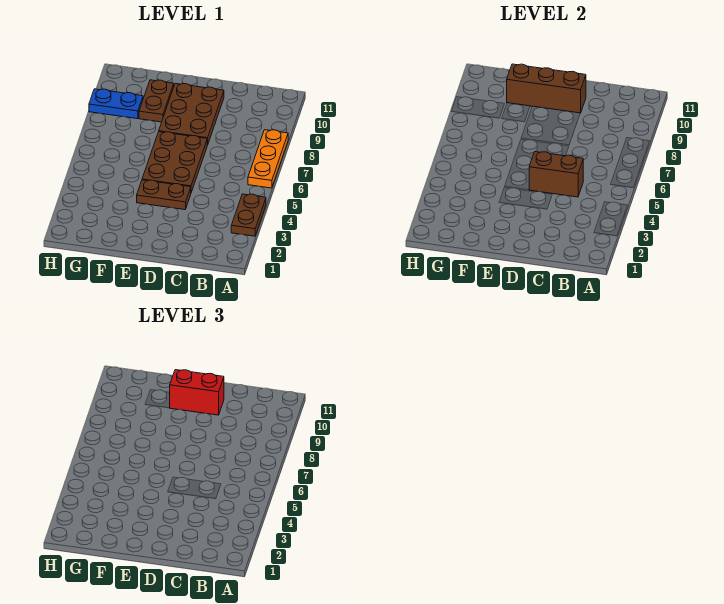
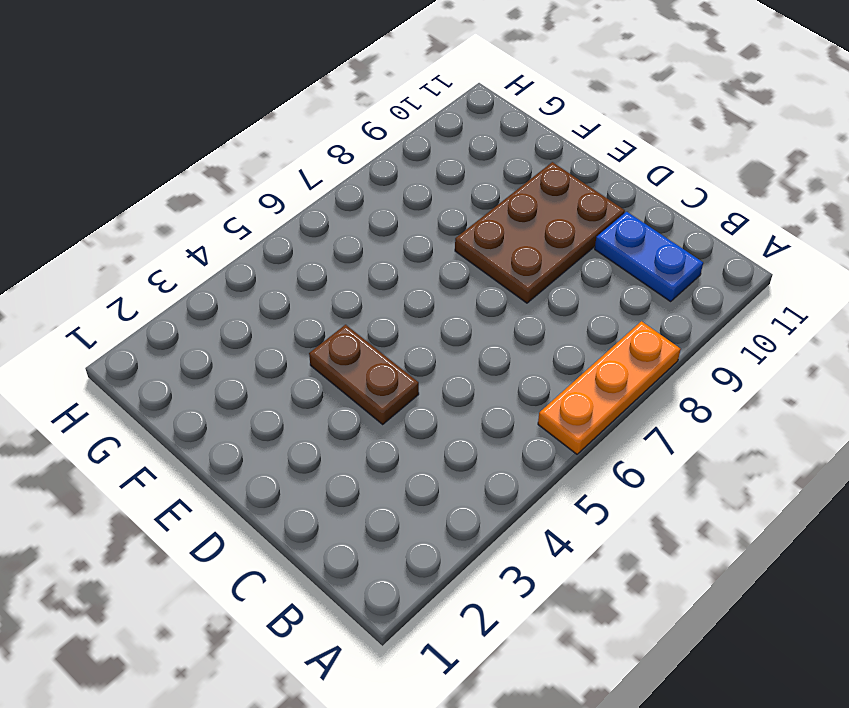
blue 1x2 plate [595,212,703,301] -> blue 1x2 plate moved to [89,89,143,119]
none -> brown 1x2 plate [231,194,266,236]
none -> brown 2x3 plate [142,132,207,192]

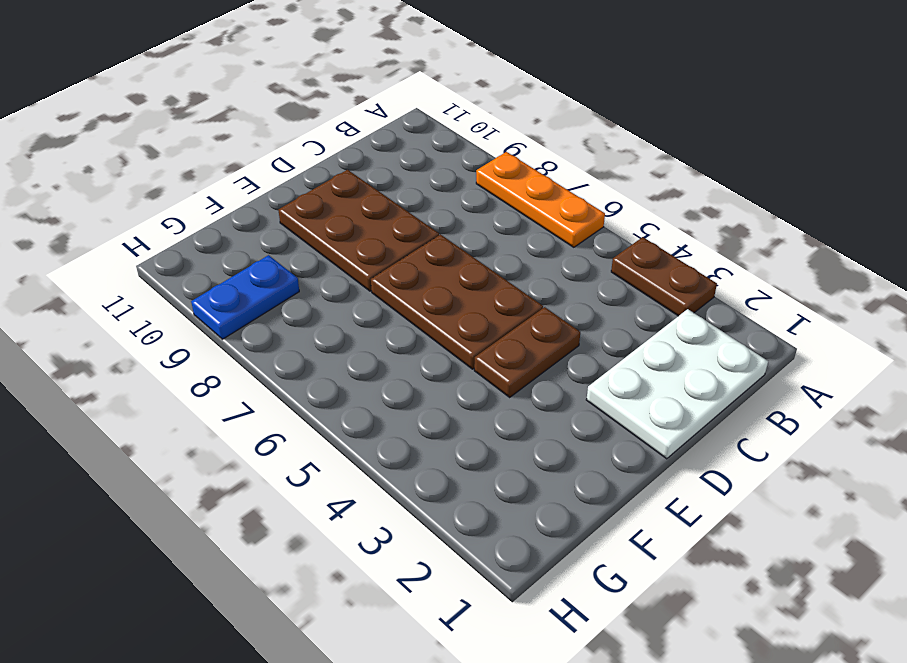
white 2x3 plate [586,309,768,459] -> none
none -> brown 1x2 plate [139,80,174,122]
none -> brown 1x2 brick [529,152,583,197]

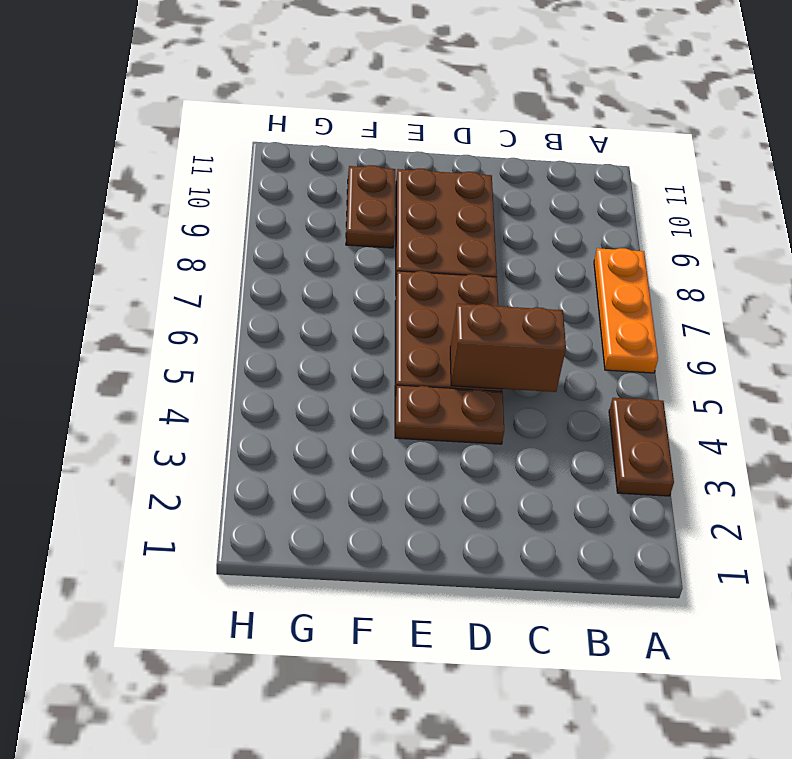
none -> blue 1x2 plate [89,89,143,119]
none -> brown 1x3 brick [507,64,586,113]

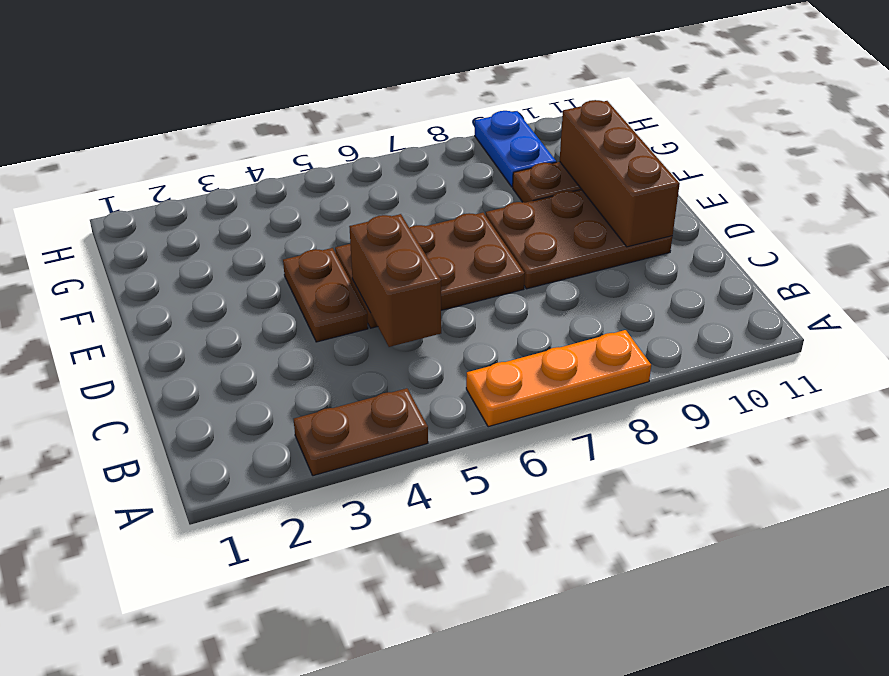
none -> red 1x2 brick [170,370,224,415]

